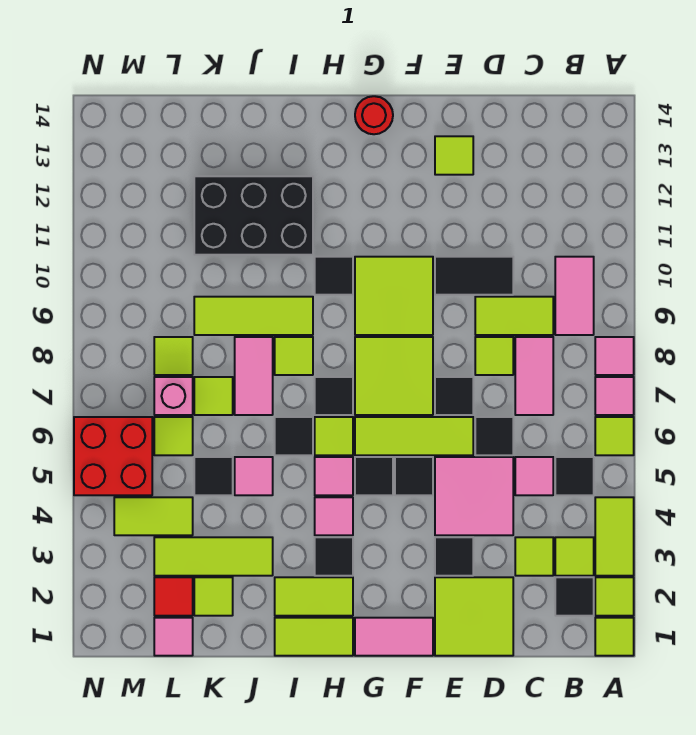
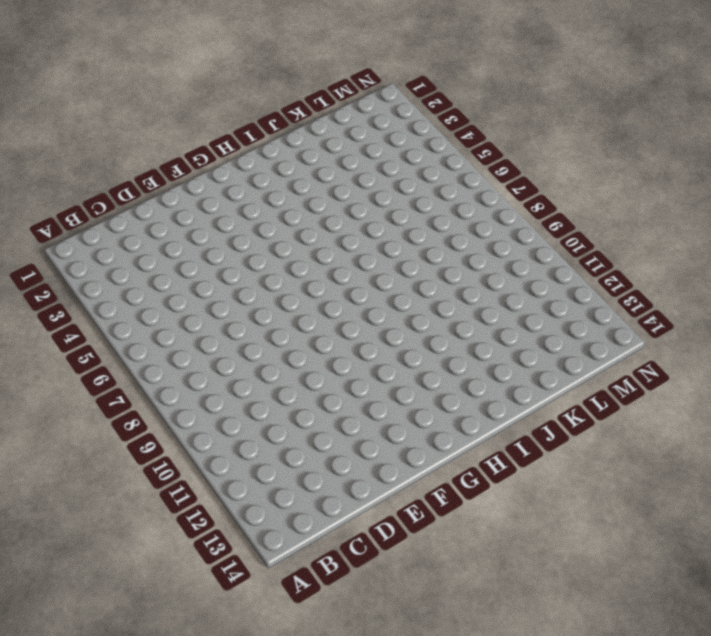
none -> lime 1x1 tile [595,618,634,656]
none -> lime 1x1 tile [595,577,634,616]
none -> lime 1x2 tile [595,497,634,576]
none -> lime 1x1 tile [595,417,634,455]

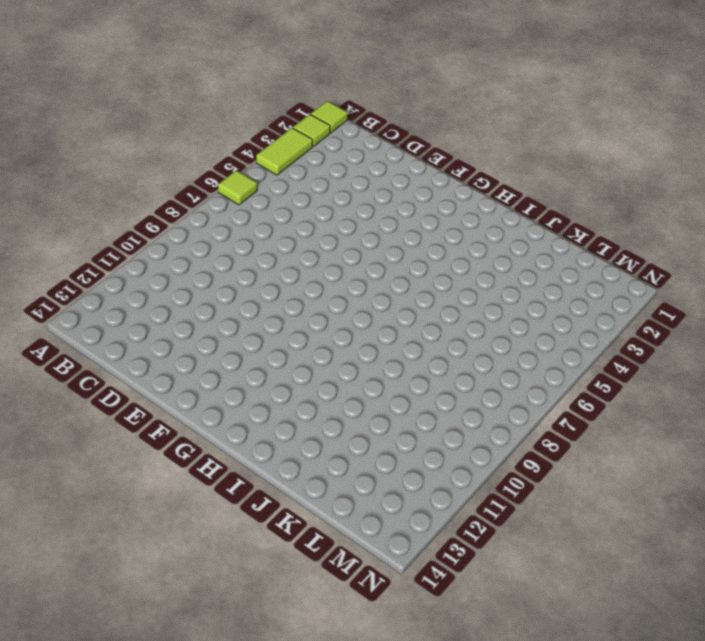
none -> pink 1x1 tile [595,377,634,415]
none -> pink 1x1 tile [595,337,634,375]
none -> black 1x1 tile [555,577,594,616]
none -> lime 1x1 tile [555,537,594,576]

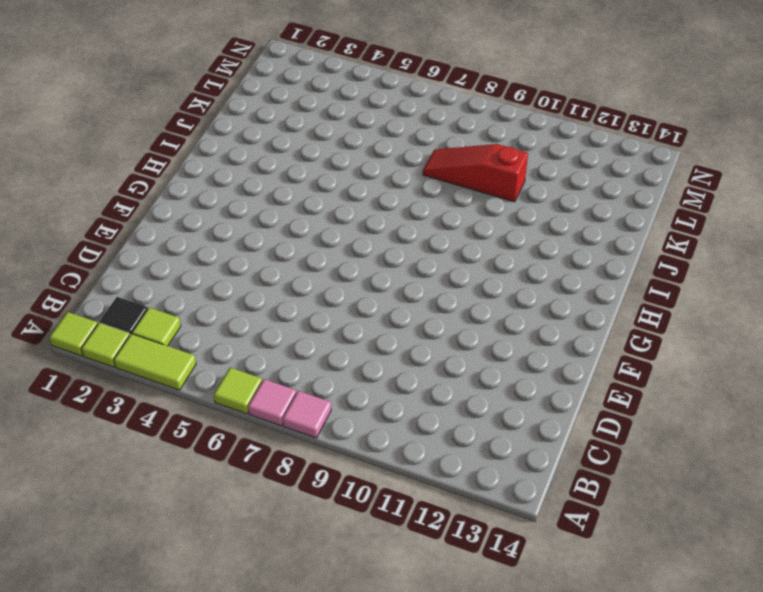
red 1x3 slope [423,144,528,202] -> lime 1x3 tile [194,297,313,335]
none -> black 1x1 tile [555,457,594,495]
none -> pink 1x2 tile [555,257,594,335]
none -> lime 1x1 tile [515,537,553,576]
none -> pink 1x1 tile [515,457,553,495]

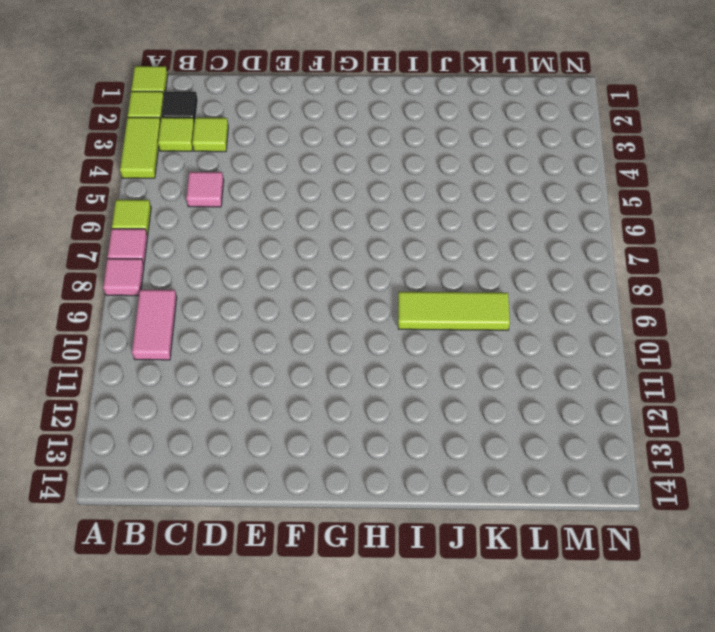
none -> black 1x1 tile [555,457,594,495]
none -> pink 1x2 tile [515,337,553,415]
none -> lime 1x2 tile [475,297,553,335]
none -> lime 2x2 tile [435,577,513,656]

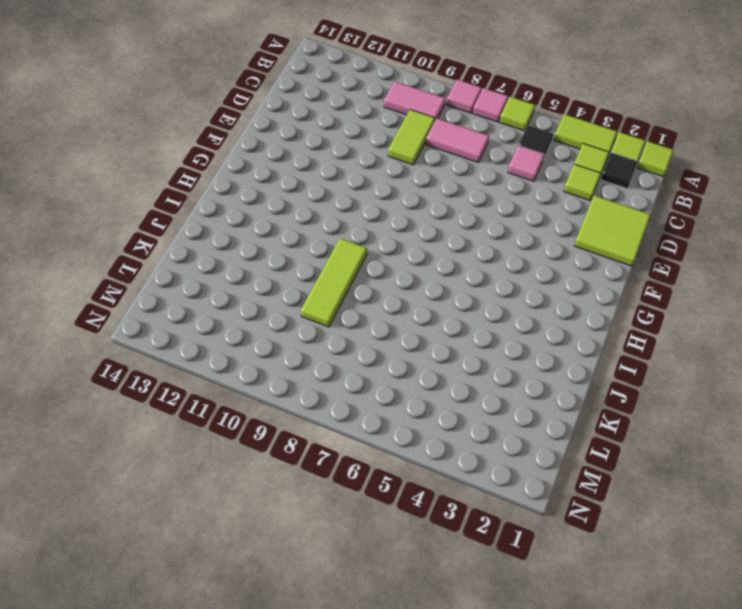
none -> pink 2x2 tile [435,457,513,535]
none -> black 1x1 tile [475,417,513,455]
none -> lime 1x1 tile [475,337,513,375]
none -> black 1x2 tile [435,257,513,295]

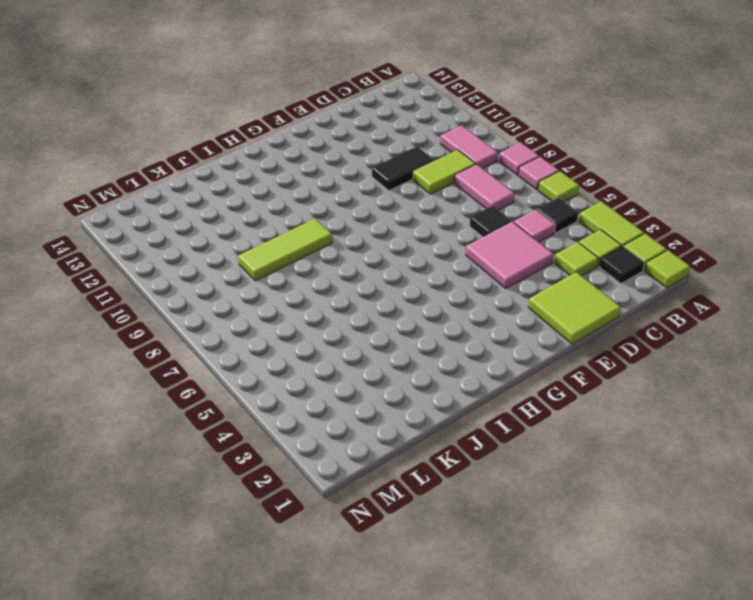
none -> lime 1x1 tile [475,337,513,375]
none -> black 1x1 tile [435,537,473,576]
none -> lime 1x3 tile [355,417,473,455]
none -> black 1x1 tile [435,377,473,415]

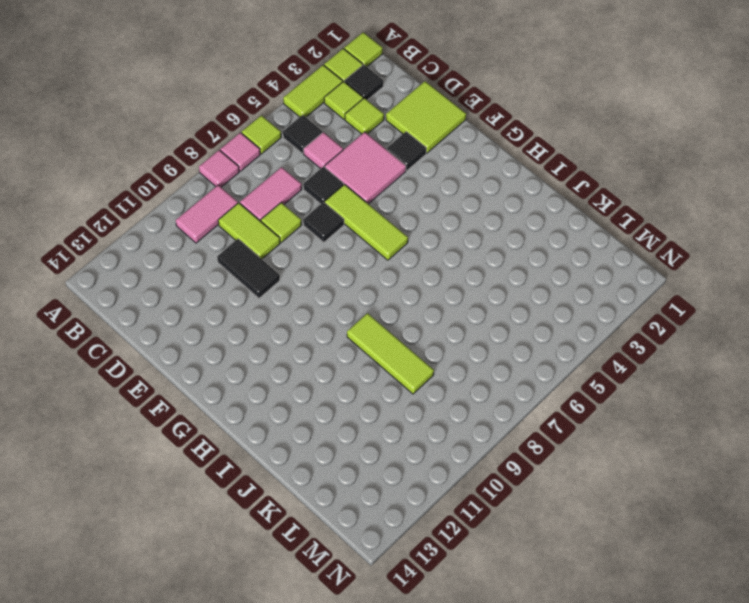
none -> lime 1x1 tile [435,136,473,175]
none -> pink 1x2 tile [355,618,433,656]
none -> black 1x1 tile [395,457,433,495]
none -> lime 2x2 tile [355,337,433,415]

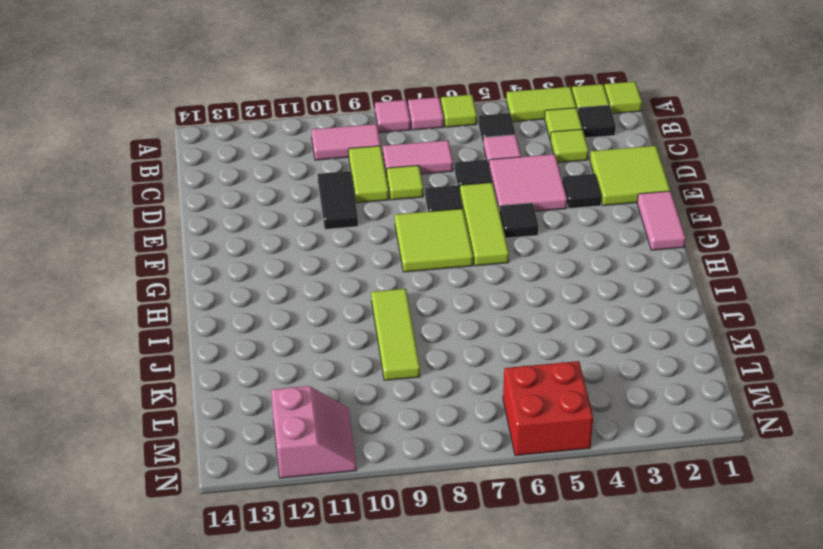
pink 2x2 slope [271,386,357,478] -> none
none -> lime 1x1 tile [435,136,473,175]
none -> lime 2x2 tile [355,257,433,335]
none -> black 1x1 tile [355,457,393,495]
none -> red 1x1 round brick [355,96,393,134]

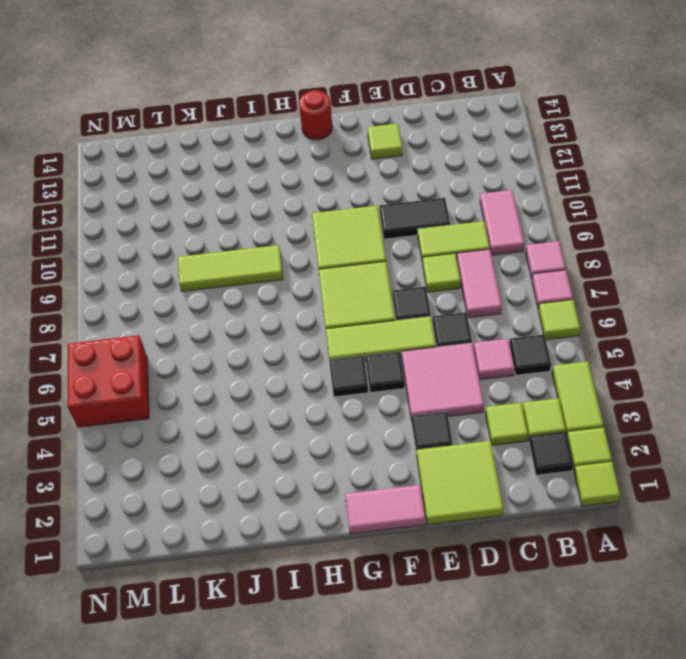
none -> lime 1x2 tile [275,618,353,656]
none -> lime 1x2 tile [275,577,353,616]
none -> black 1x1 tile [315,537,353,576]
none -> pink 1x1 tile [315,497,353,535]

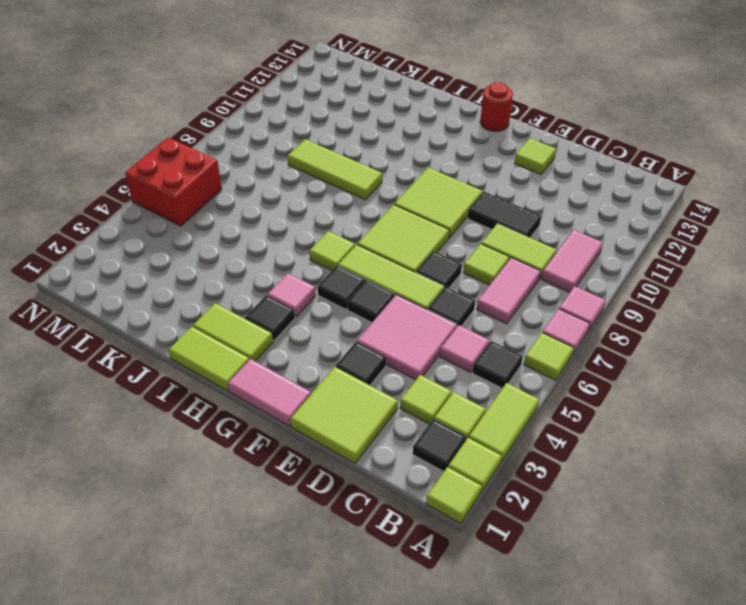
none -> pink 1x1 tile [315,457,353,495]
none -> black 1x1 tile [315,377,353,415]
none -> black 1x1 tile [315,257,353,295]
none -> black 1x1 tile [275,417,313,455]

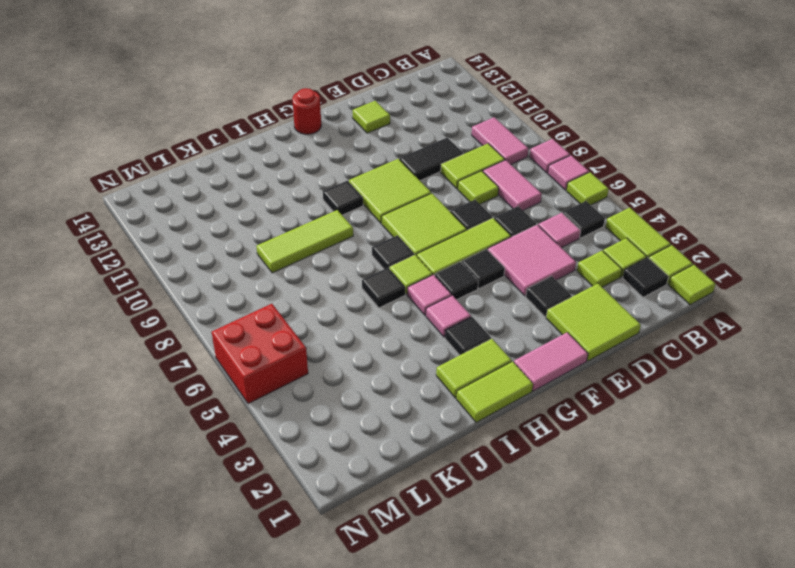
none -> lime 1x1 tile [275,337,313,375]
none -> black 2x3 brick [194,176,313,255]
none -> lime 1x3 tile [154,537,273,576]
none -> pink 1x1 tile [235,457,273,495]

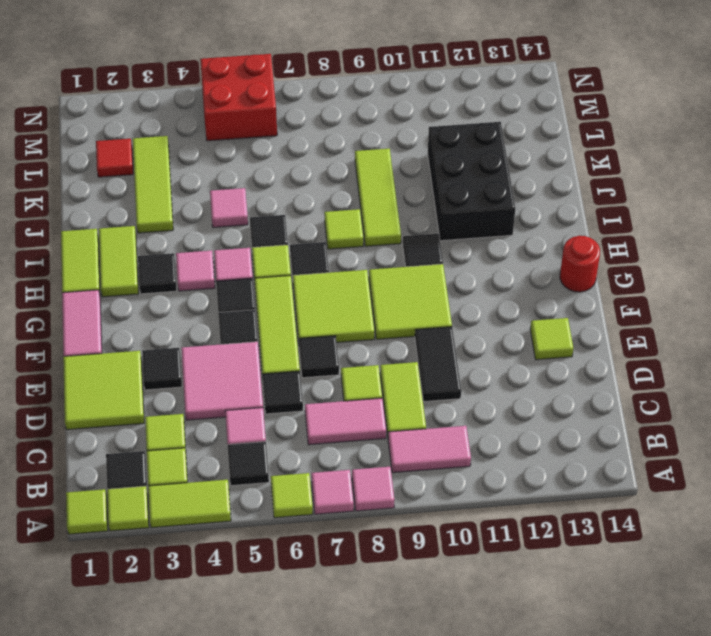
none -> pink 1x2 tile [235,337,273,415]
none -> lime 1x1 tile [194,577,233,616]
none -> black 1x1 tile [194,457,233,495]
none -> lime 1x1 tile [194,377,233,415]

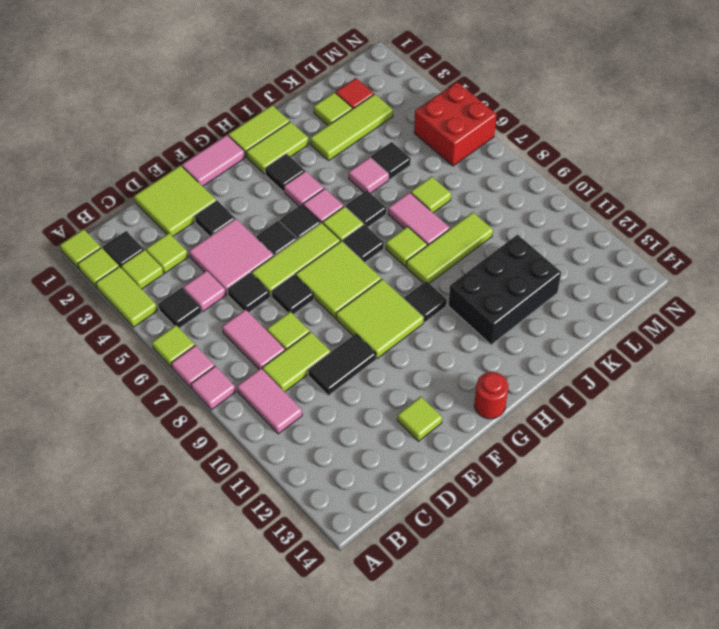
none -> pink 1x1 tile [154,618,193,656]
none -> lime 1x2 tile [114,497,193,535]
none -> lime 1x1 tile [154,417,193,455]
none -> pink 1x1 brick [154,377,193,415]

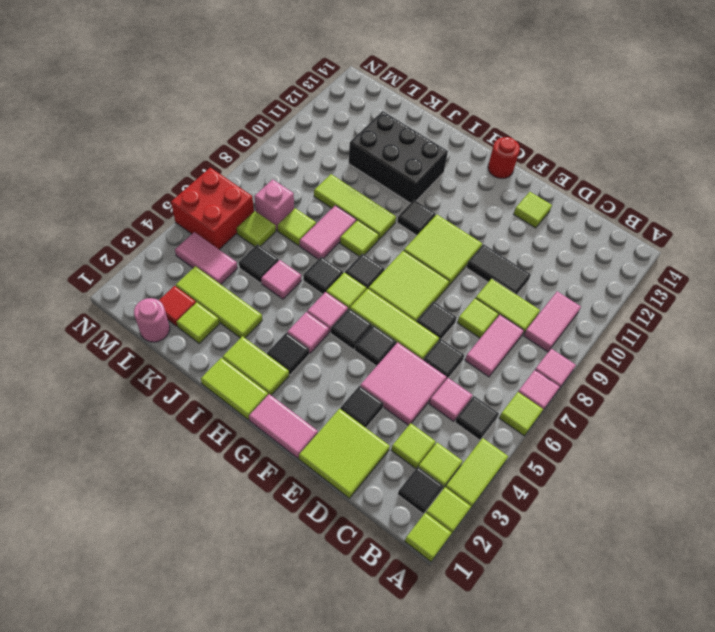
pink 1x1 round brick [134,298,170,342] -> pink 1x1 tile [154,618,193,656]
pink 1x2 tile [175,232,237,284] -> lime 1x2 tile [114,497,193,535]
none -> lime 1x1 tile [154,337,193,375]

